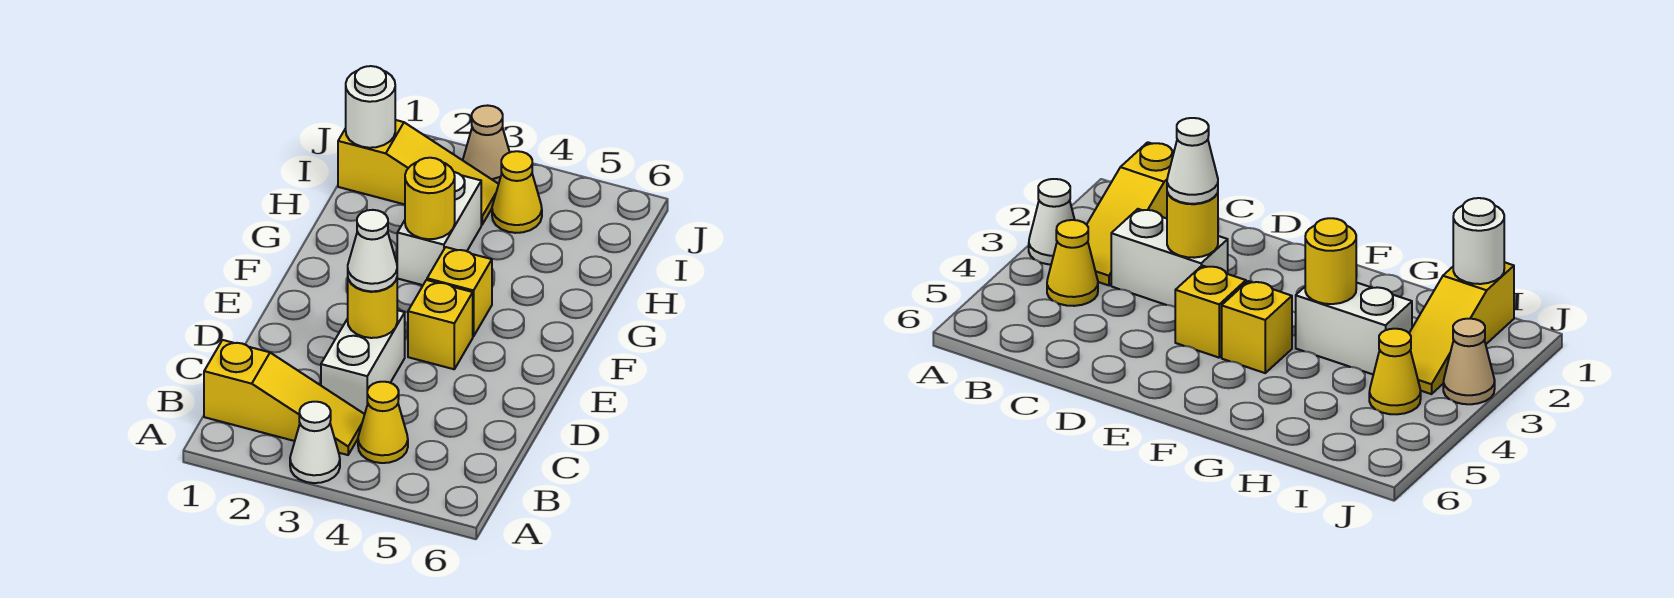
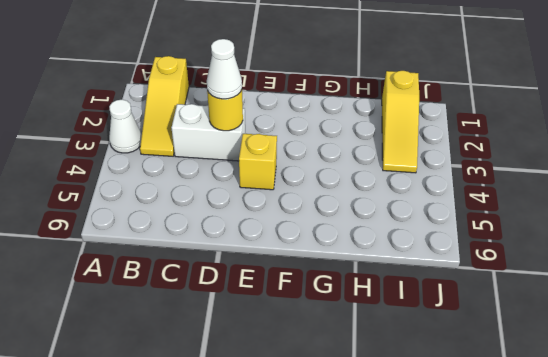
none -> yellow 1x1 cone [358,382,408,463]
none -> yellow 1x1 brick [427,247,492,336]
none -> white 1x2 brick [397,172,481,285]

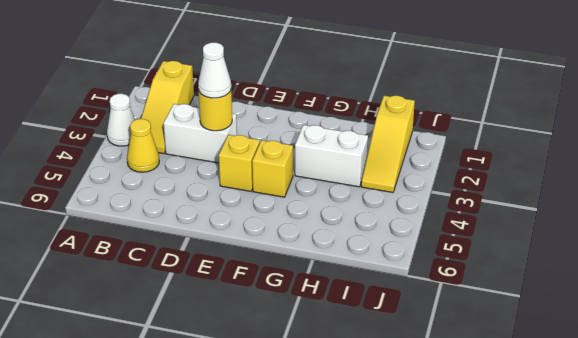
none -> yellow 1x1 cone [492,151,542,233]
none -> tan 1x1 cone [463,105,510,184]
none -> yellow 1x1 round brick [405,158,455,239]

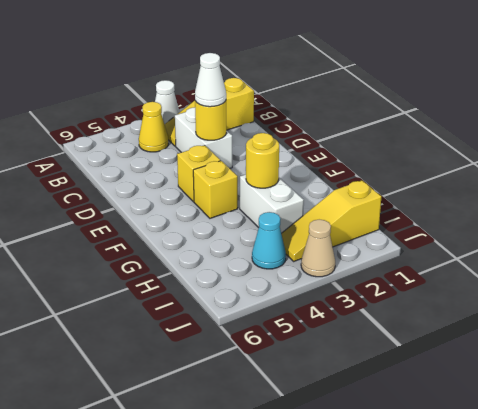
cyan 1x1 cone [252,212,286,269] -> yellow 1x1 cone [492,151,542,233]
none -> white 1x1 round brick [346,66,395,148]

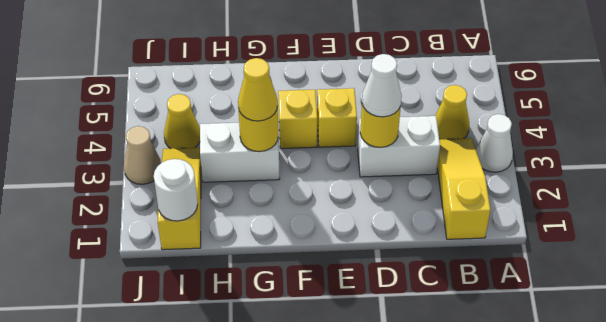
yellow 1x1 cone [238,58,278,121] -> none

